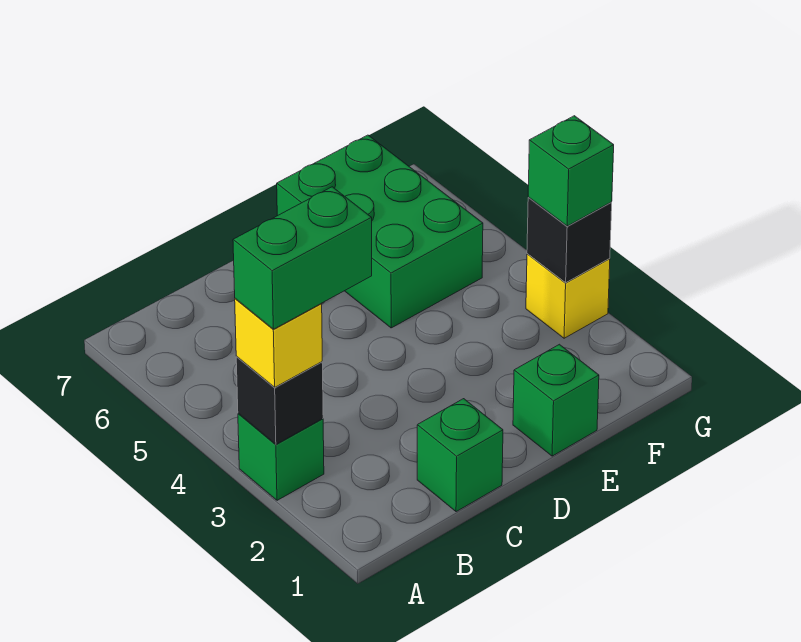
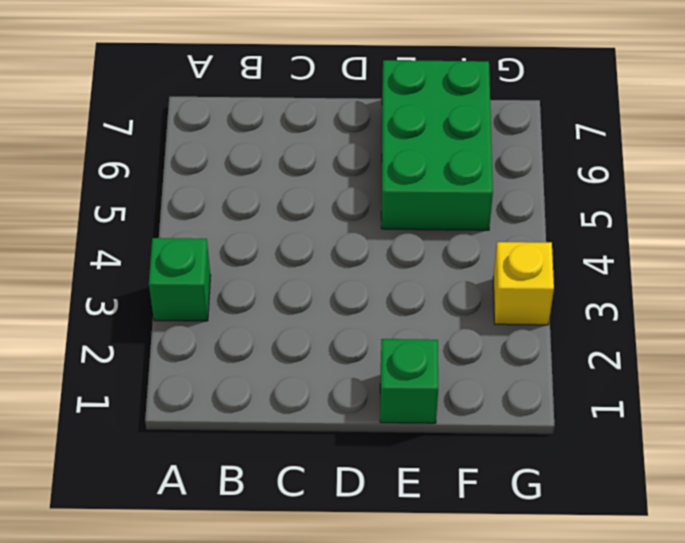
none -> green 1x1 brick [417,399,503,512]
none -> black 1x1 brick [236,357,323,444]

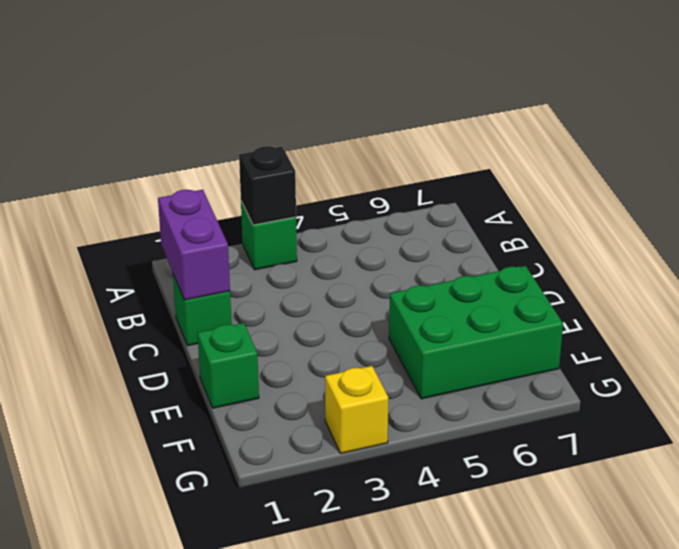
purple 1x2 brick [158,190,230,300] -> none
none -> black 1x1 brick [527,198,612,283]
none -> yellow 1x1 brick [235,299,322,387]

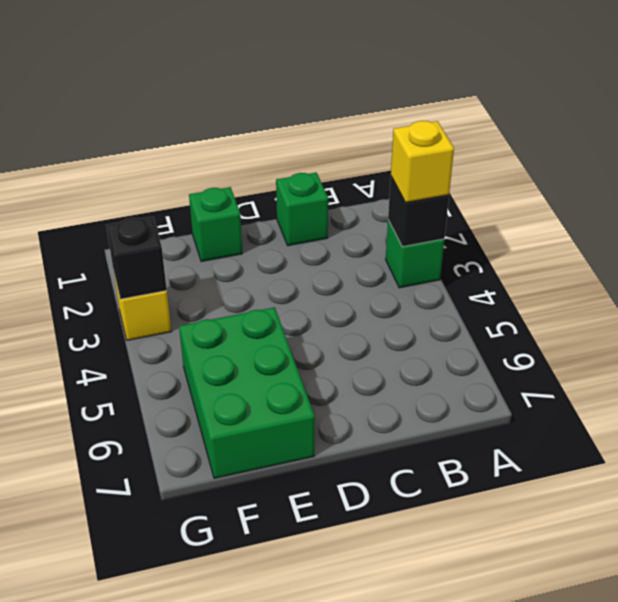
none -> green 1x1 brick [528,116,614,226]
none -> green 1x2 brick [233,187,372,329]

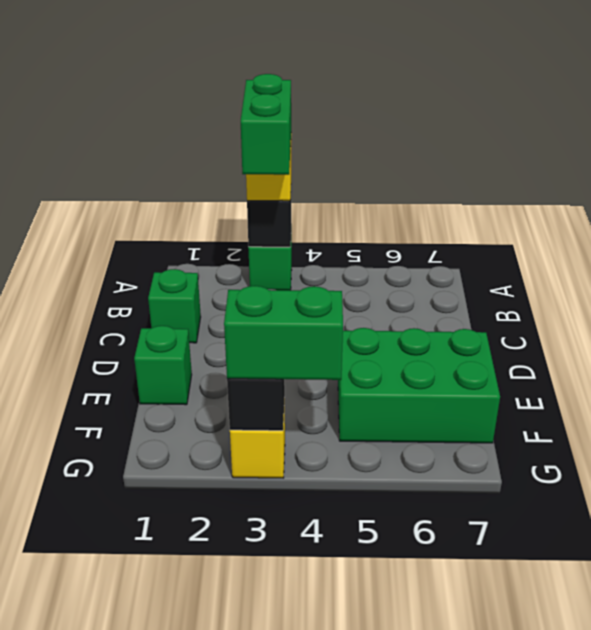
green 1x2 brick [224,286,343,380] -> green 1x1 brick [528,116,614,226]

